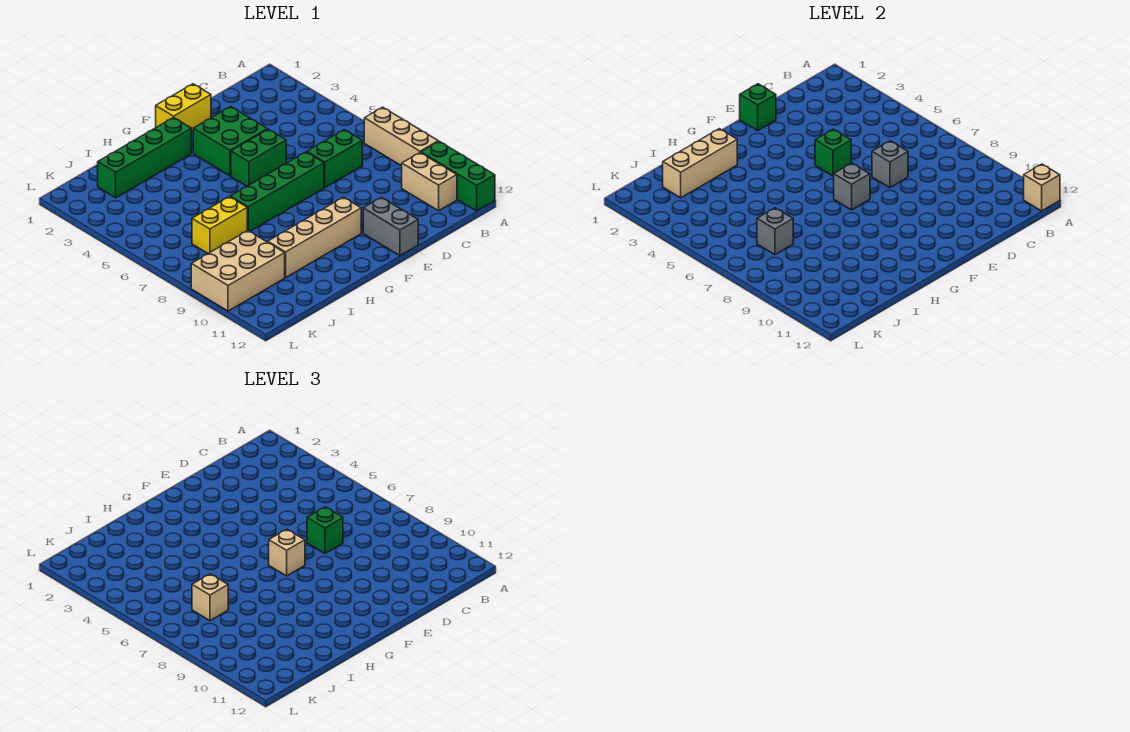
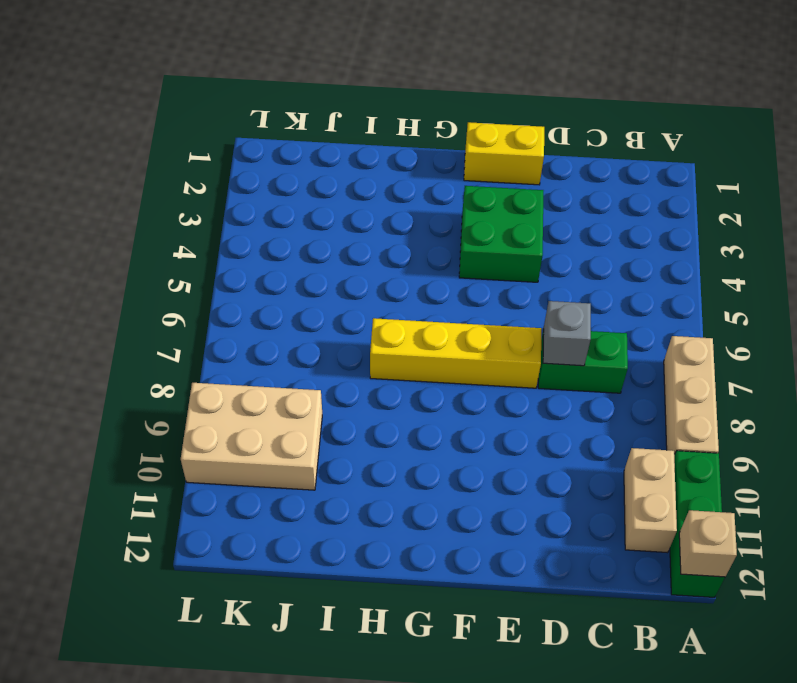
yellow 1x4 brick [370,318,541,388] -> green 1x4 brick [230,152,324,231]
none -> green 1x2 brick [231,129,286,186]
none -> grey 1x2 brick [363,197,418,256]
none -> tan 1x4 brick [268,197,361,277]

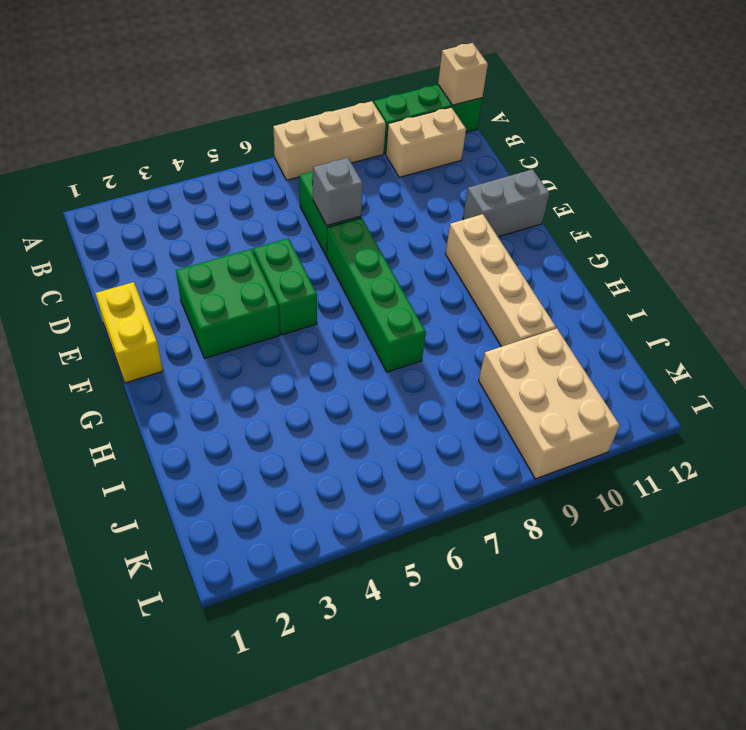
none -> green 1x4 brick [98,117,191,198]
none -> yellow 1x2 brick [192,197,247,253]
none -> green 1x1 brick [740,84,776,130]

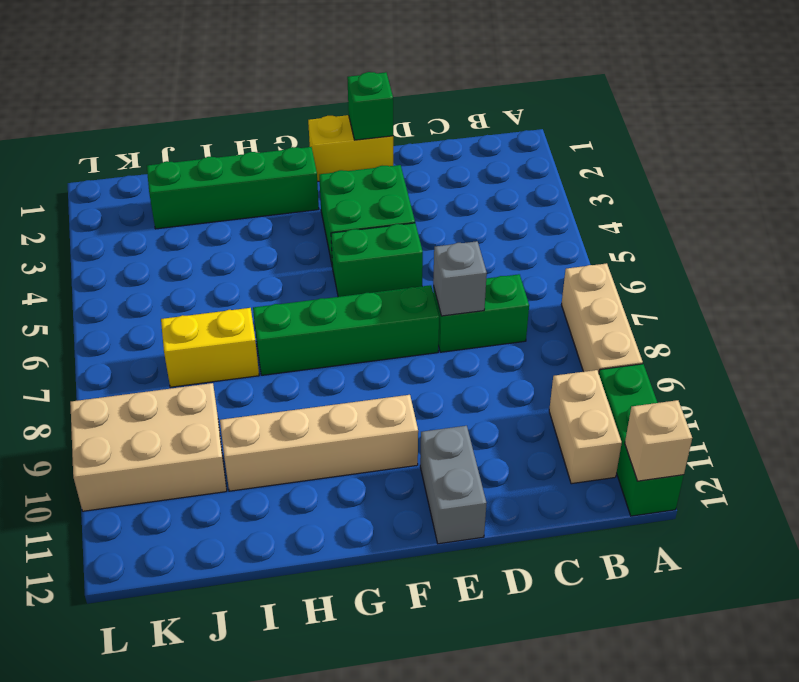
none -> green 1x1 brick [815,129,851,176]
none -> grey 1x1 brick [834,163,870,210]
none -> tan 1x3 brick [663,129,737,198]

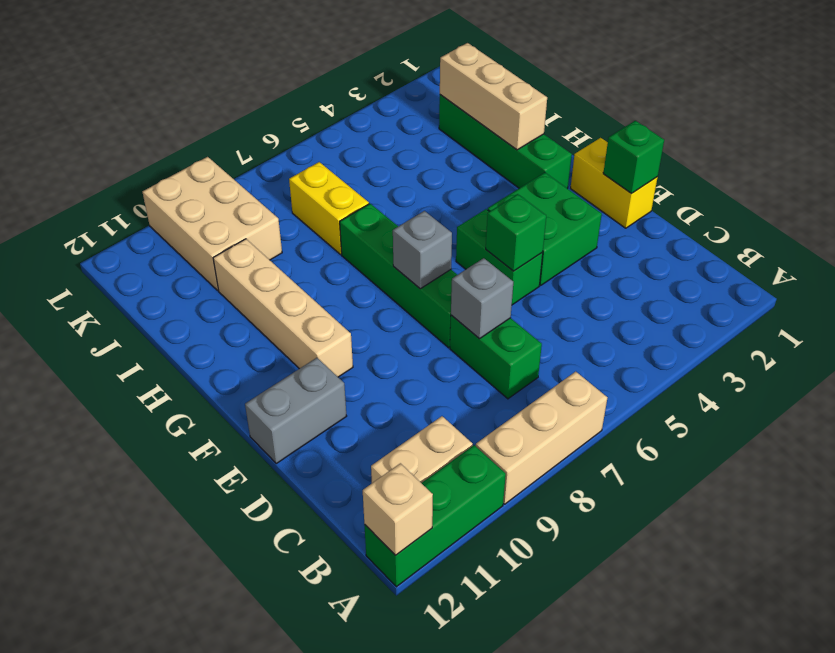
none -> grey 1x1 brick [757,208,793,255]
none -> green 1x1 brick [307,507,343,554]
none -> tan 1x1 brick [269,529,305,576]

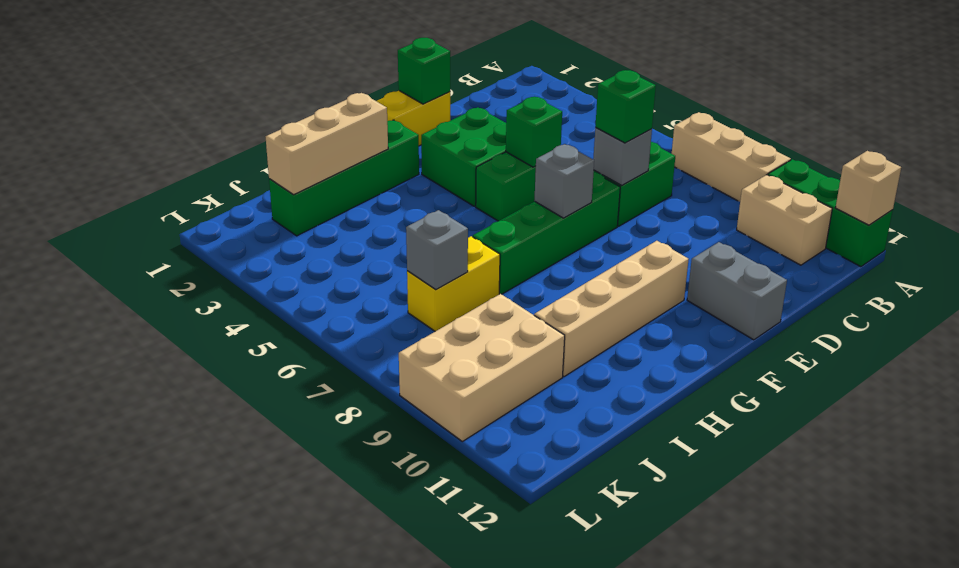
none -> tan 1x1 brick [269,529,305,576]
none -> tan 1x1 brick [192,574,228,621]

